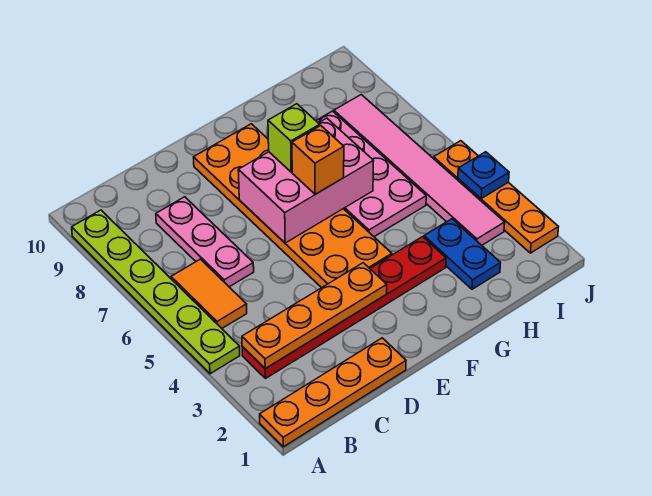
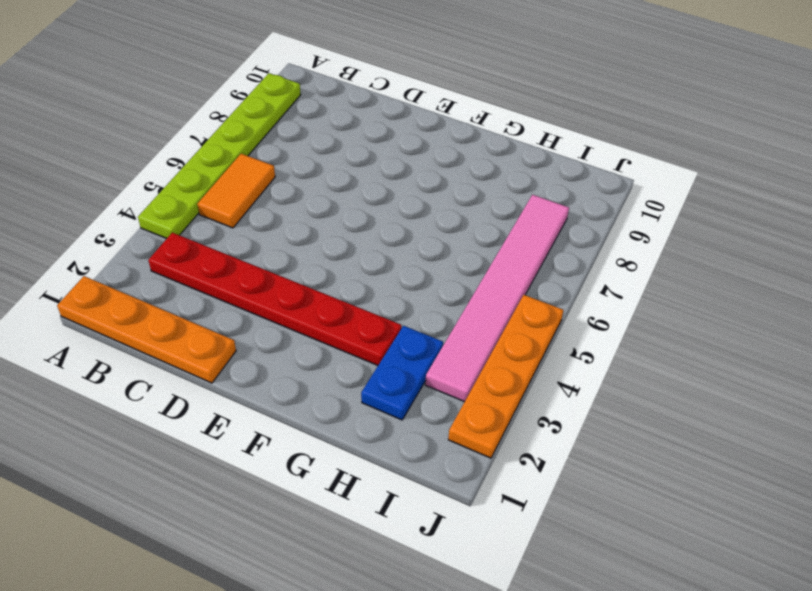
none -> pink 1x3 plate [156,197,254,287]
none -> orange 2x6 plate [194,124,392,288]
none -> pink 2x4 plate [316,111,426,237]

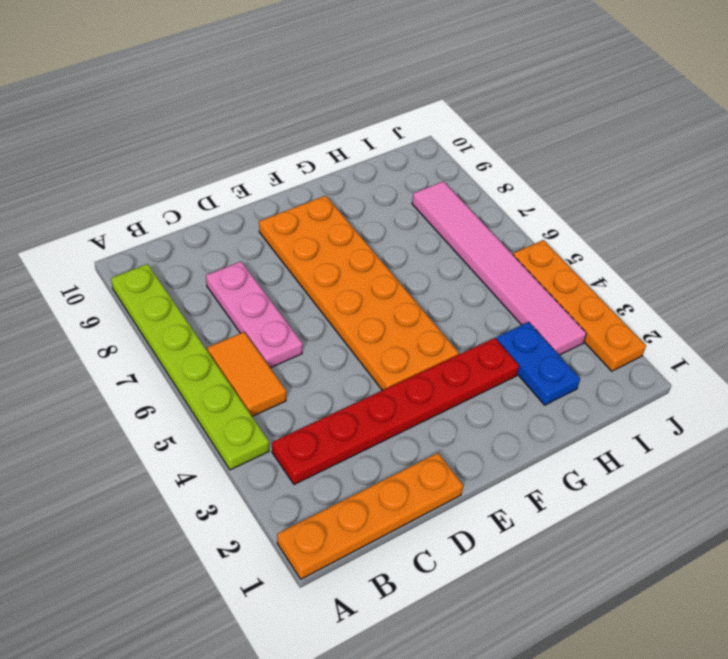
none -> pink 2x4 plate [316,111,426,237]
none -> orange 1x4 plate [242,263,387,369]
none -> pink 2x3 brick [238,118,374,243]

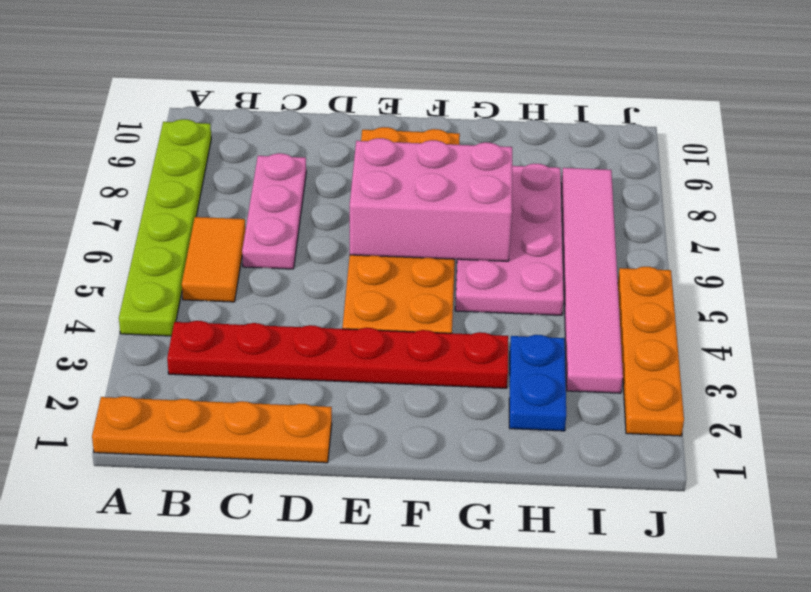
none -> orange 1x4 plate [242,263,387,369]
none -> blue 1x1 plate [458,152,509,198]
none -> orange 1x1 brick [292,126,344,194]

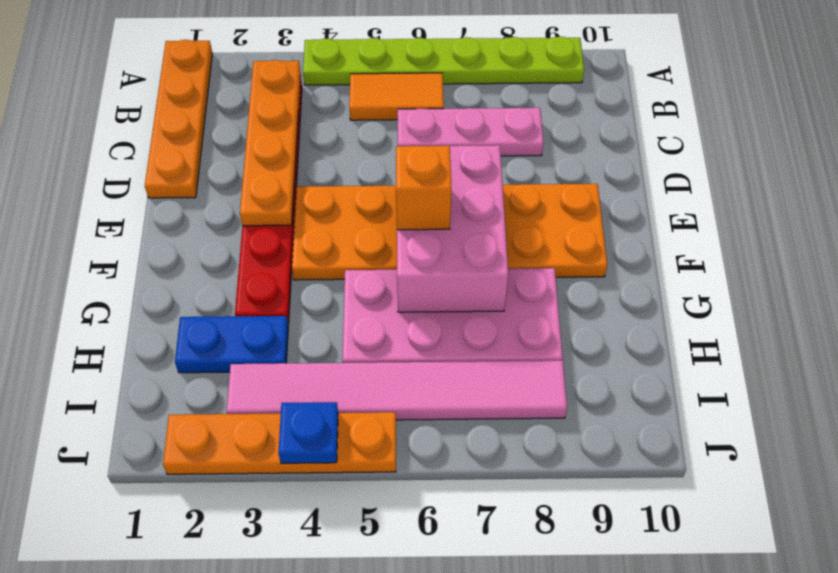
none -> lime 1x1 brick [268,104,320,172]

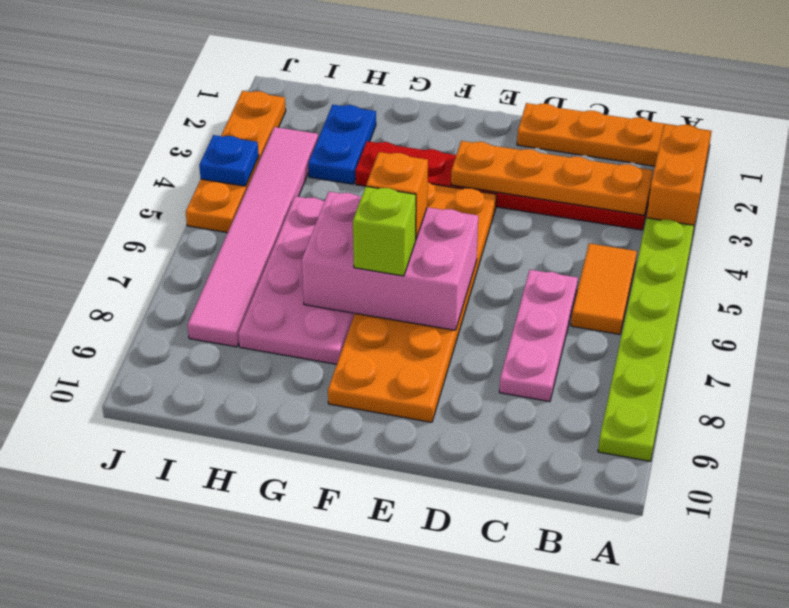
orange 1x2 brick [647,124,711,226] -> none

